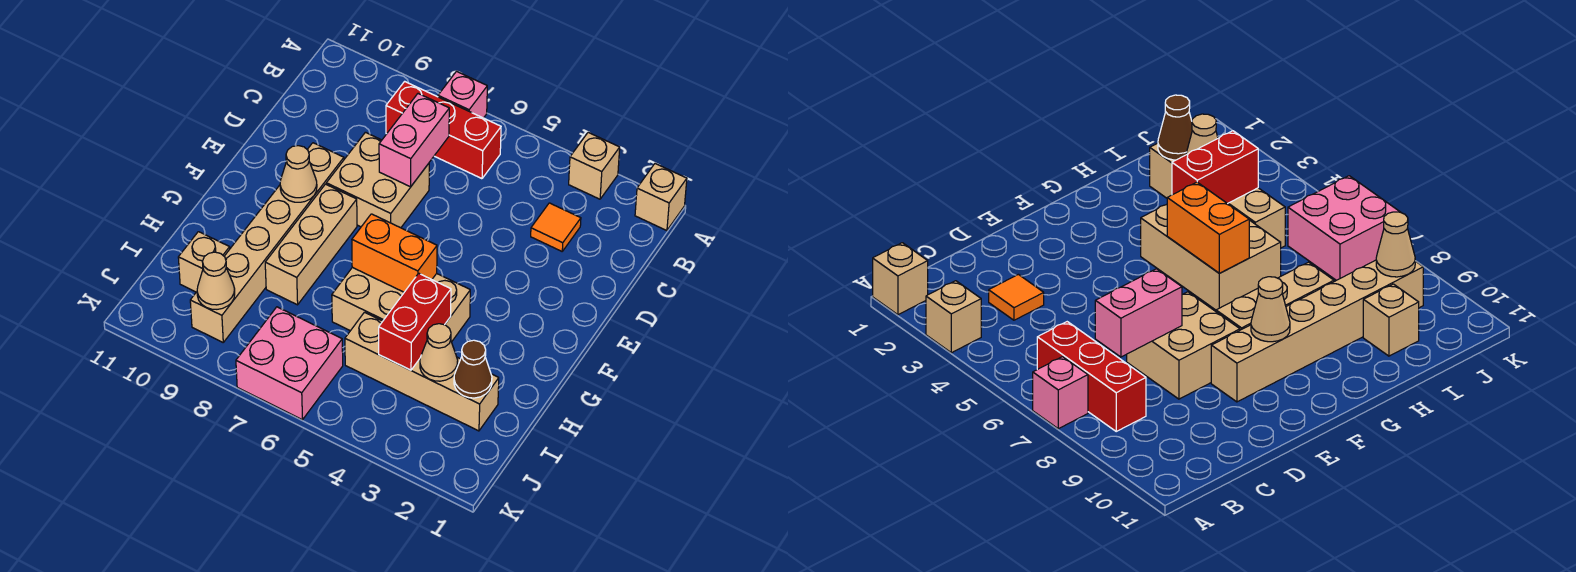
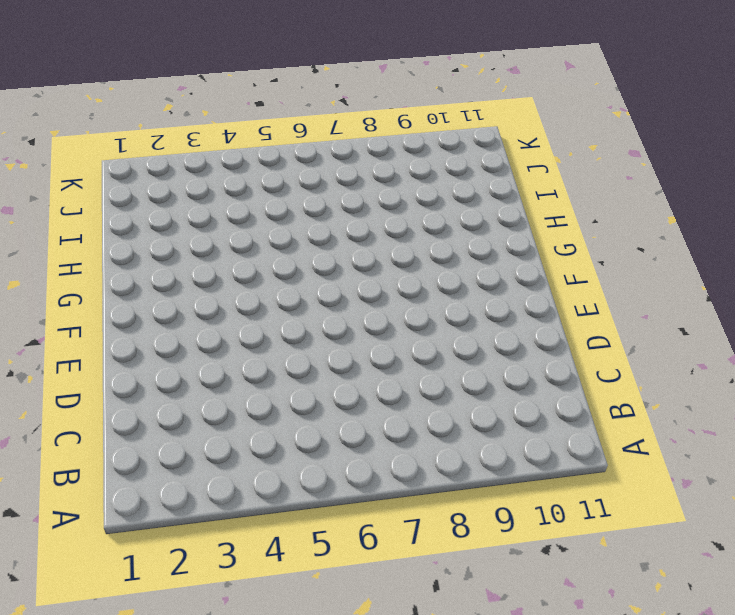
none -> tan 1x1 brick [635,164,687,231]
none -> tan 1x1 brick [569,133,620,199]
none -> pink 1x1 brick [438,71,487,118]

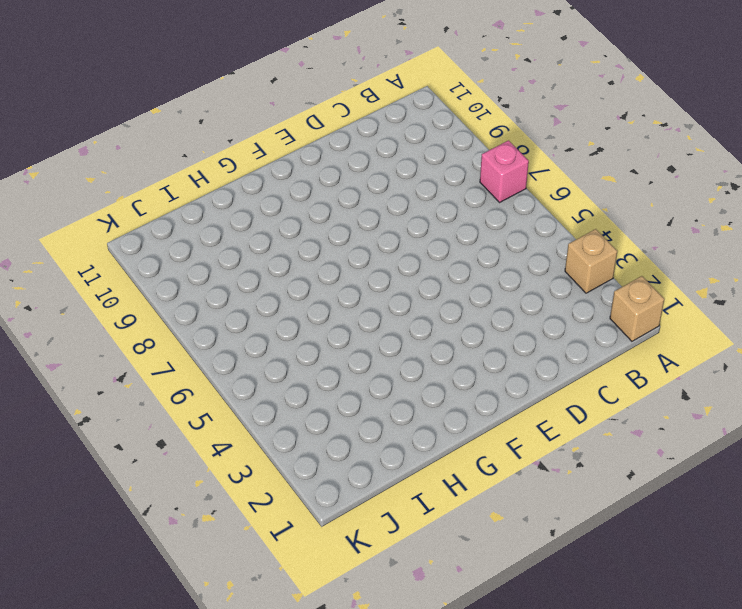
none -> red 1x3 brick [386,81,501,179]
none -> orange 1x1 tile [531,203,581,251]
none -> tan 2x2 brick [326,132,429,228]

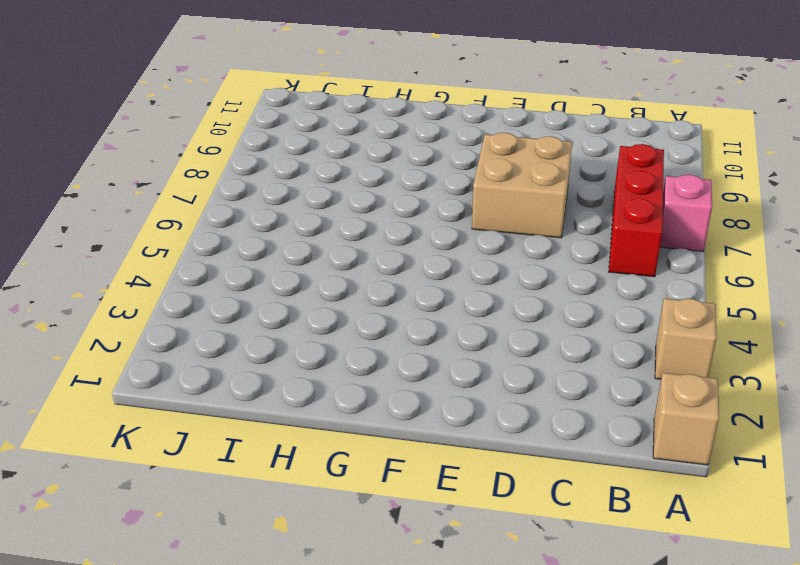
none -> orange 1x1 tile [531,203,581,251]
none -> tan 1x6 brick [190,143,344,342]
none -> tan 1x3 brick [265,184,357,305]

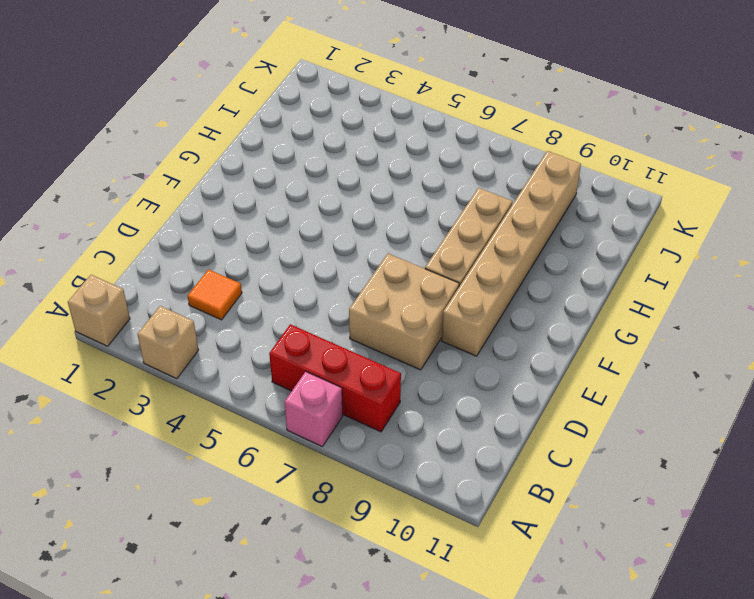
none -> tan 2x3 brick [332,267,470,342]
none -> tan 1x4 brick [345,312,499,431]
none -> tan 1x1 brick [178,232,230,292]

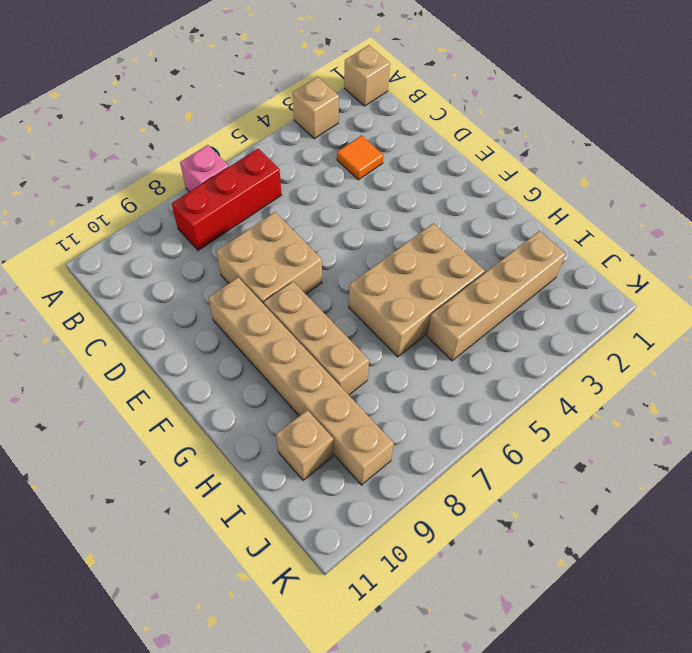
none -> pink 2x2 brick [236,307,343,420]
none -> pink 1x2 brick [379,94,449,187]
none -> tan 1x1 cone [280,146,317,202]

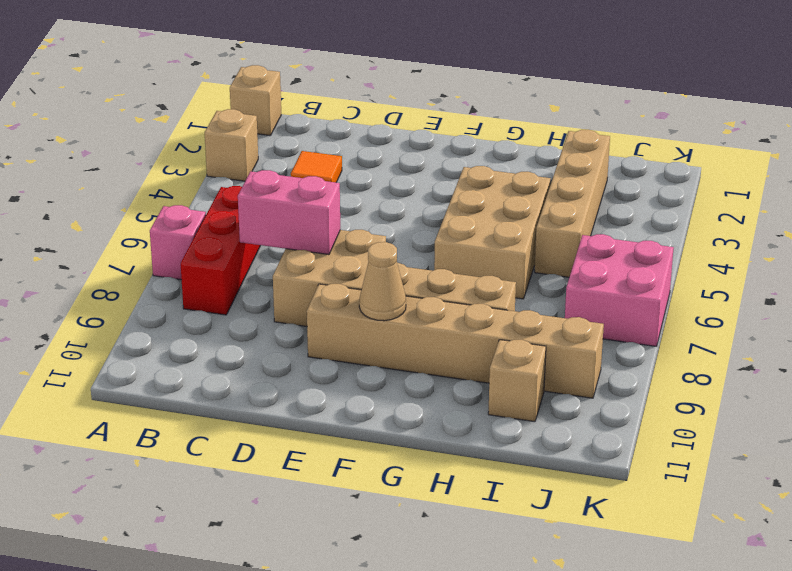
none -> orange 1x2 brick [352,214,437,292]
none -> red 1x2 brick [379,273,451,370]
none -> brown 1x1 cone [454,340,492,398]

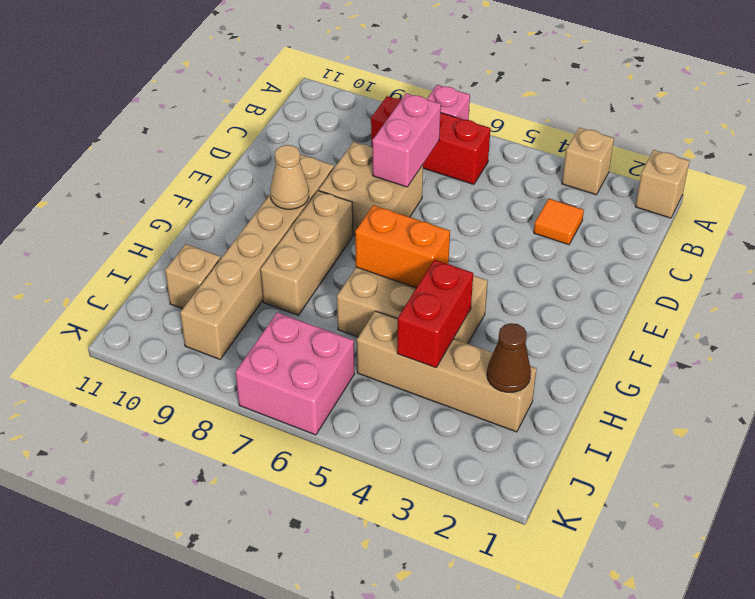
none -> tan 1x1 cone [420,324,458,381]
none -> tan 1x1 cone [197,252,235,309]

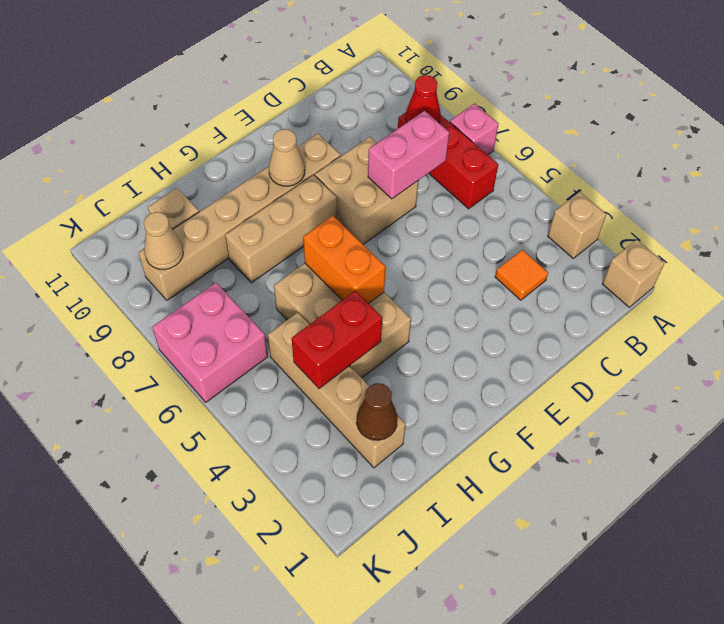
red 1x1 cone [406,75,441,123] -> none
none -> tan 1x1 cone [420,324,458,381]

